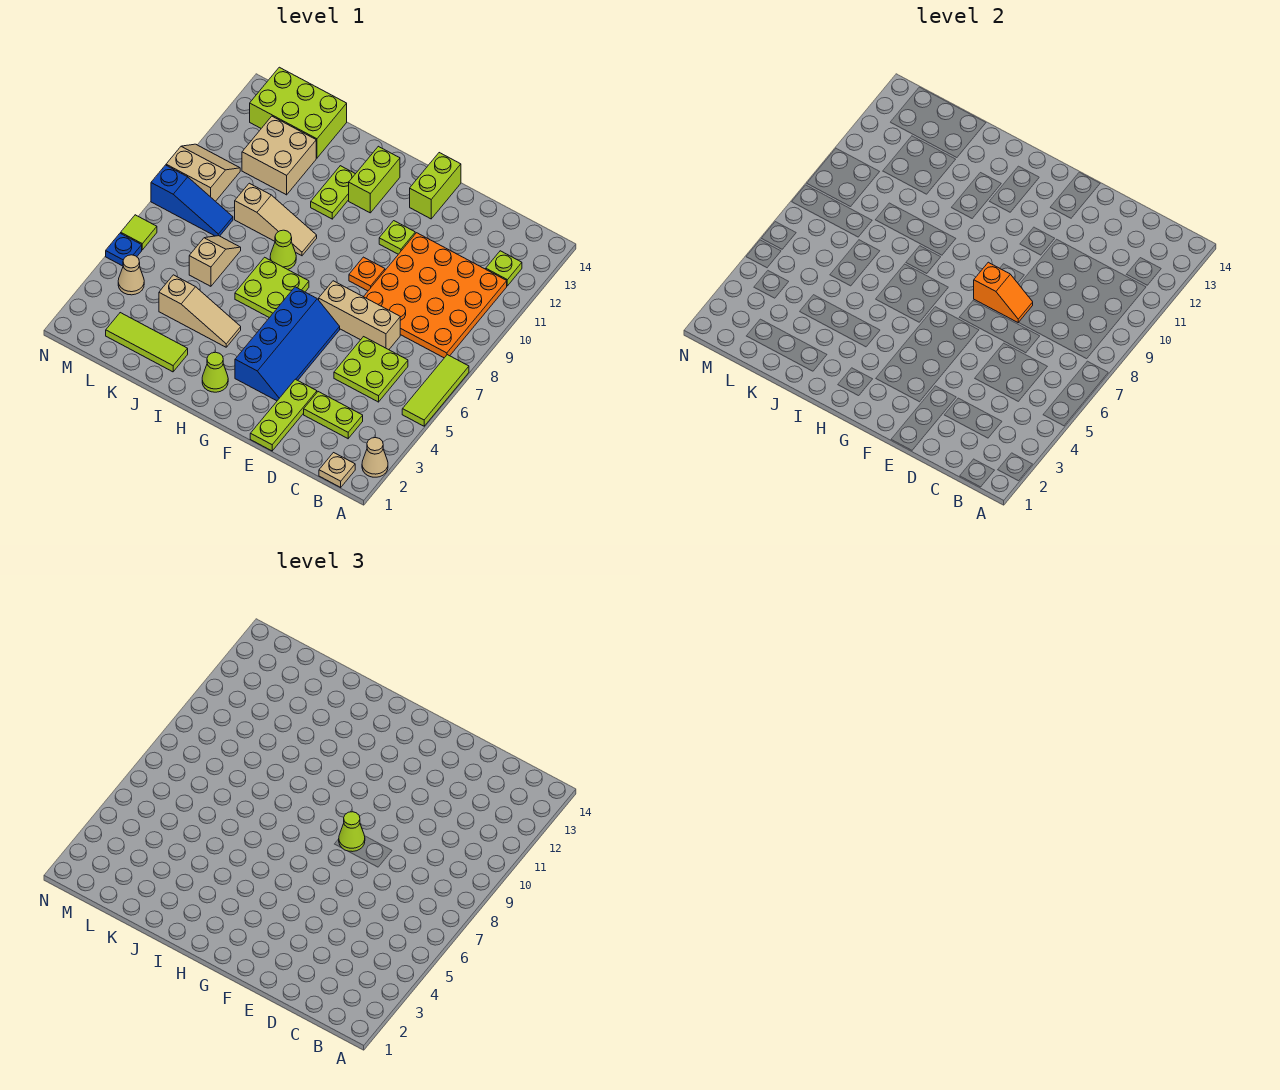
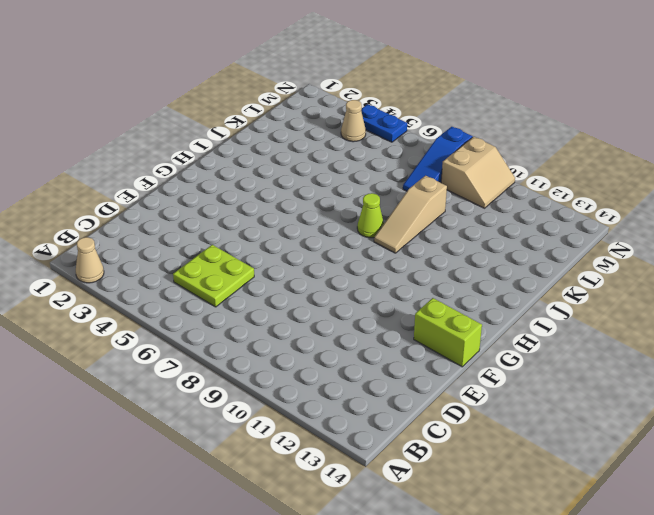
blue 1x2 plate [361,104,407,142] -> blue 1x1 plate [106,233,142,266]
none -> lime 1x3 tile [402,355,469,426]
none -> tan 1x1 plate [319,453,355,487]
none -> orange 4x4 plate [364,233,507,358]
none -> lime 1x1 plate [486,251,522,286]

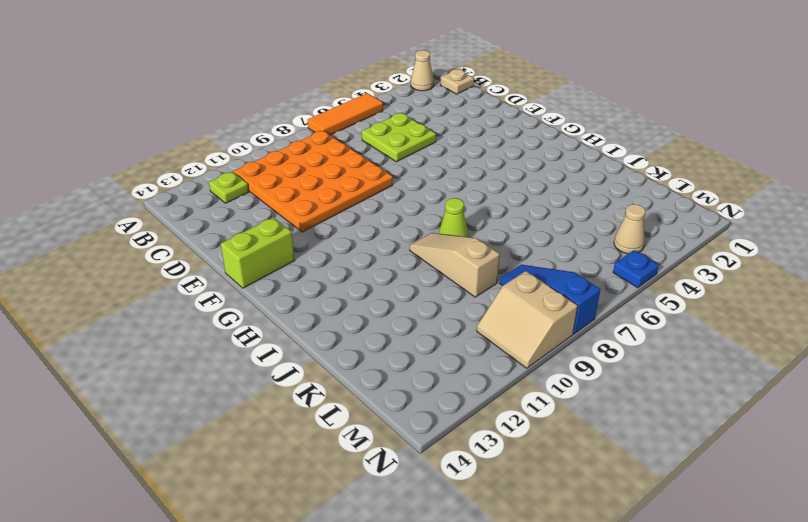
orange 1x3 tile [308,93,383,135] -> lime 1x3 tile [402,355,469,426]
none -> lime 1x2 plate [304,392,363,438]
none -> tan 1x3 brick [319,281,400,350]
none -> lime 1x3 plate [250,379,317,451]
none -> blue 2x4 slope [235,287,340,401]

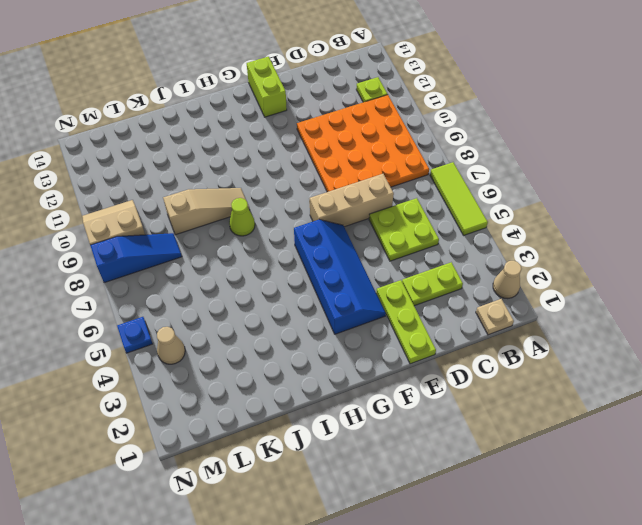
none -> orange 1x1 plate [349,257,385,291]
none -> lime 1x1 plate [379,221,415,254]
none -> lime 1x1 cone [202,352,228,392]
none -> lime 2x2 plate [235,257,309,318]

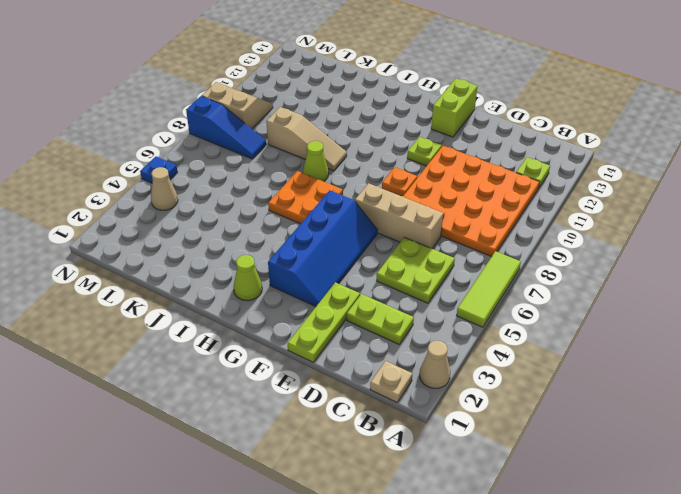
orange 2x2 plate [268,171,343,224] -> lime 2x2 plate [235,257,309,318]
none -> lime 1x2 brick [349,146,400,213]
none -> tan 1x3 slope [159,275,241,347]
none -> lime 1x2 plate [311,166,355,219]
none -> lime 1x3 tile [106,313,188,372]

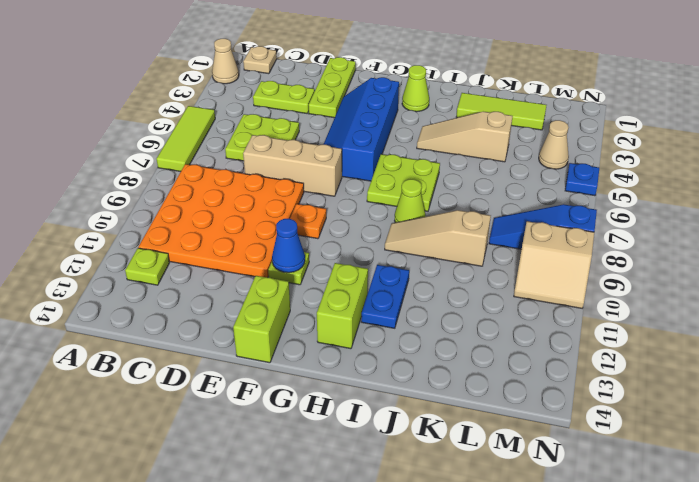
blue 1x1 cone [272,219,305,273] -> none
blue 1x2 plate [361,265,409,328] -> lime 1x2 plate [311,166,355,219]
none -> tan 1x2 slope [189,236,241,286]
none -> tan 2x2 brick [242,116,316,195]
none -> lime 2x3 brick [250,67,347,158]
none -> lime 1x1 tile [121,215,157,250]

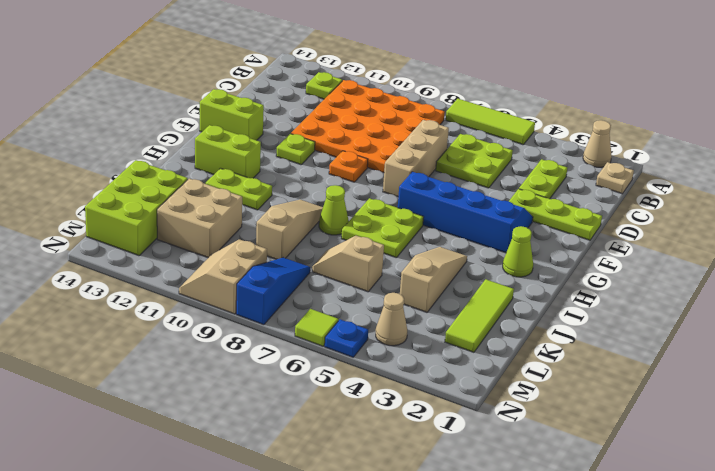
none -> orange 1x2 slope [974,262,1033,323]
none -> lime 1x1 cone [339,812,365,852]

